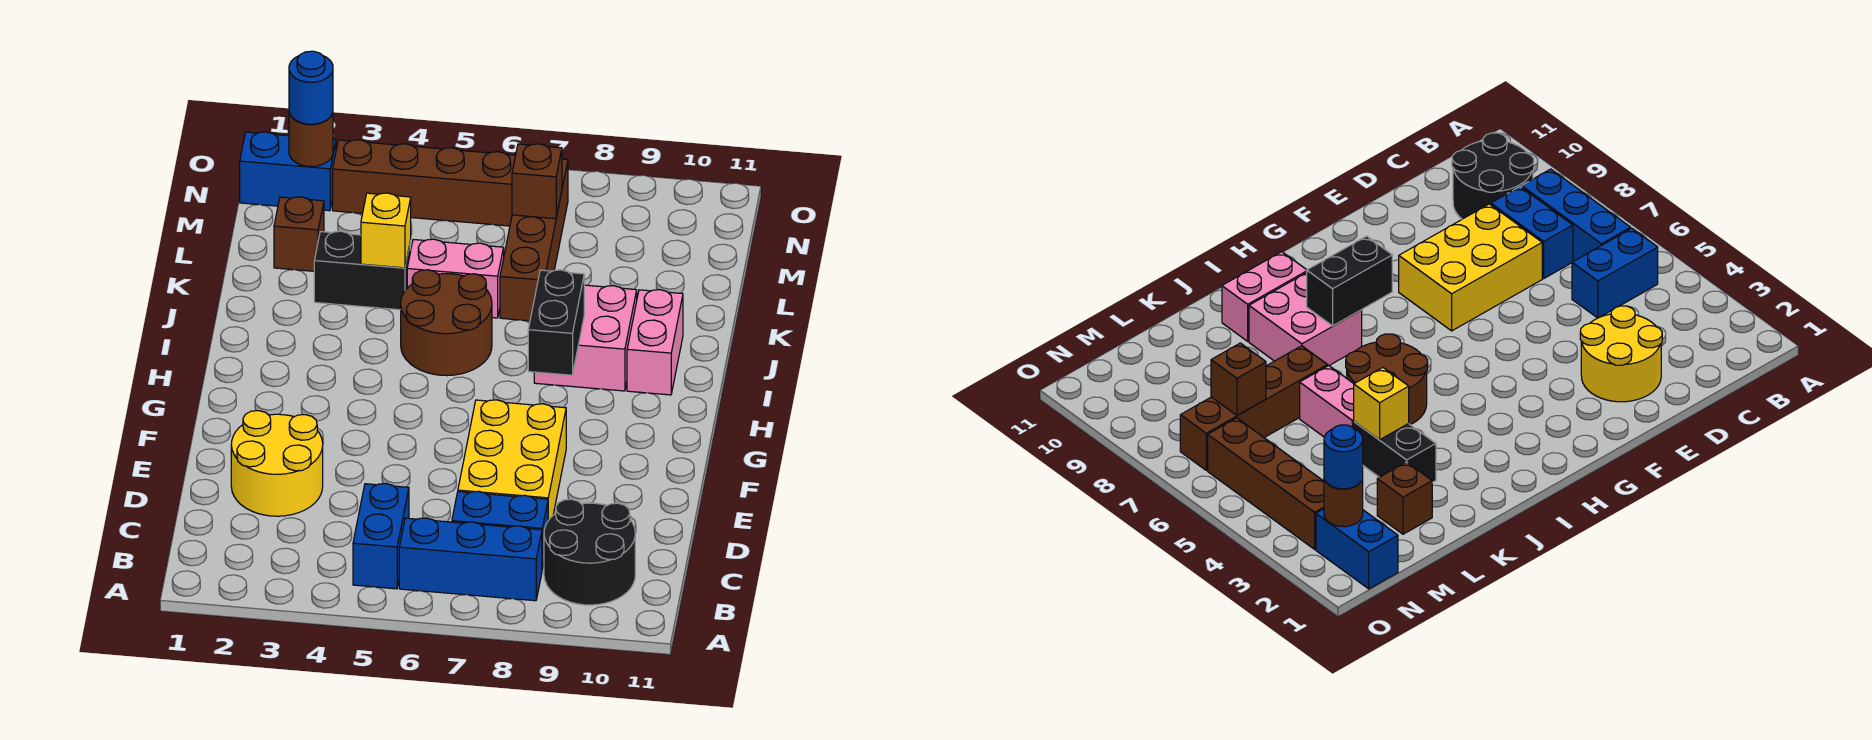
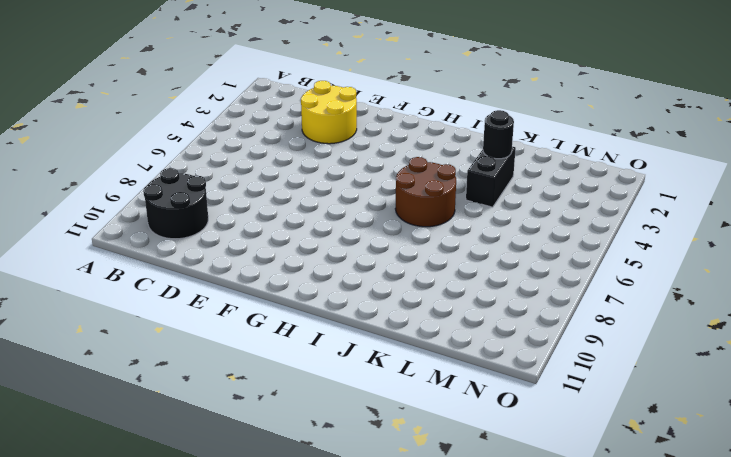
black 1x1 round brick [483,110,514,159] -> none
none -> blue 1x2 brick [353,483,409,589]
none -> blue 1x3 brick [399,518,542,601]
none -> blue 1x2 brick [452,491,548,569]

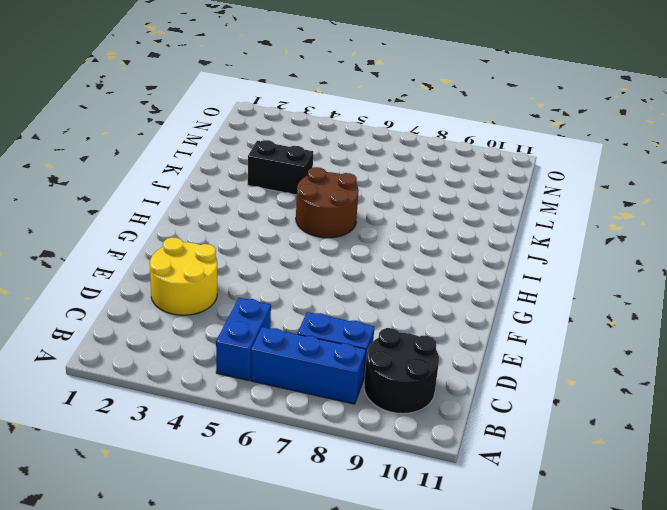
none -> yellow 2x3 brick [458,400,566,520]
none -> pink 2x2 brick [534,285,637,391]
none -> pink 1x2 brick [627,290,683,395]

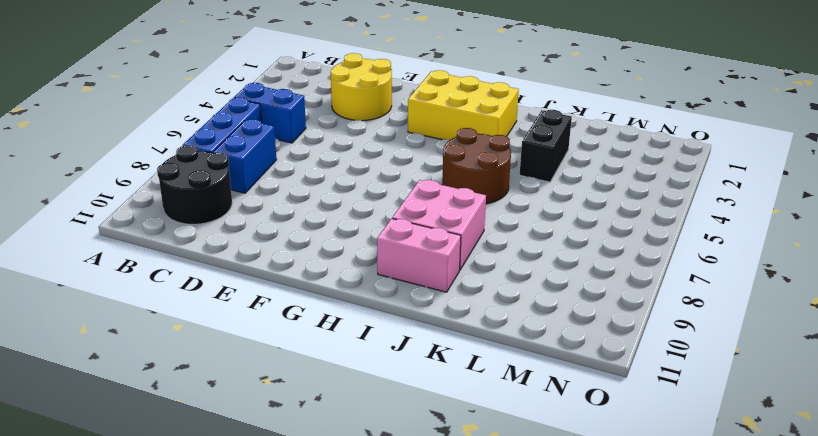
yellow 2x3 brick [408,70,519,140] -> yellow 2x3 brick moved to [458,400,566,520]
none -> pink 1x2 brick [407,239,504,318]
none -> brown 1x4 brick [500,159,568,321]
none -> brown 1x1 brick [274,197,324,271]

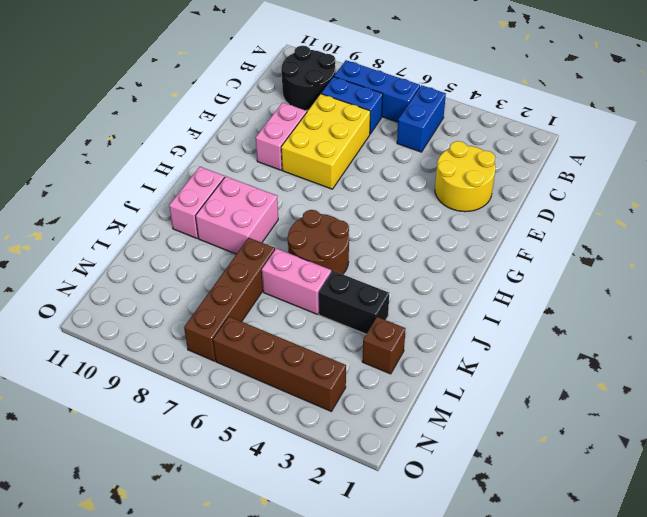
pink 1x2 brick [256,103,307,170] -> none
none -> blue 1x2 brick [240,132,336,211]
none -> black 1x2 brick [528,270,584,375]
none -> yellow 1x1 brick [361,193,411,268]

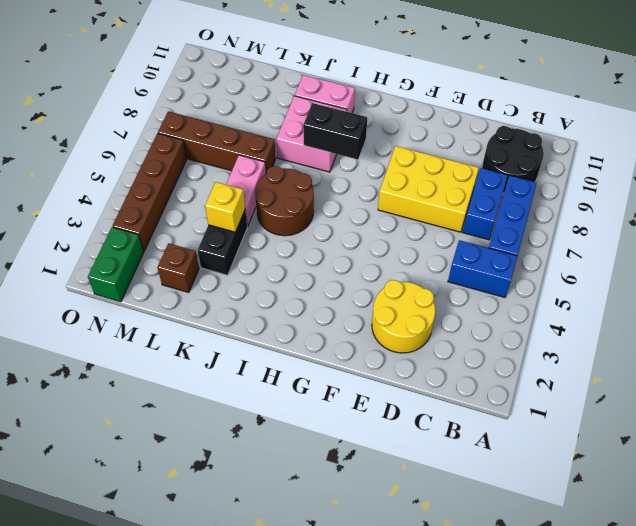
green 1x2 brick [88,227,144,302] -> blue 1x2 brick [240,132,336,211]
none -> brown 1x1 brick [512,144,562,219]
none -> brown 1x1 round brick [289,113,333,167]
none -> blue 1x1 round brick [289,51,333,124]

